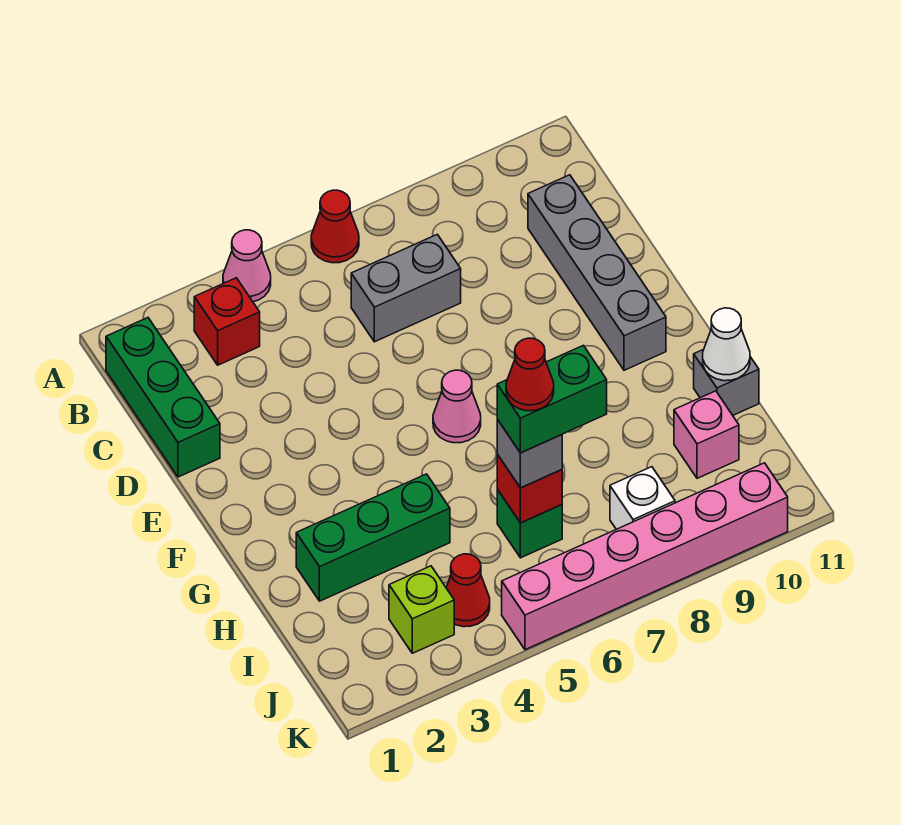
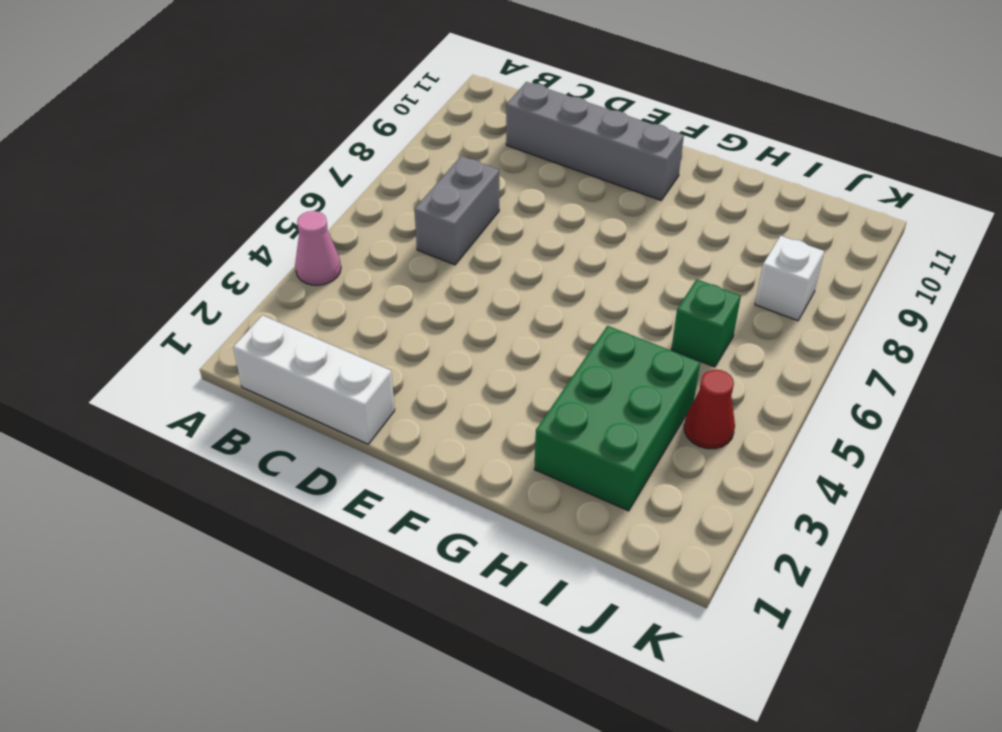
white 1x3 brick [233,315,395,444] -> green 1x3 brick [106,318,220,477]
green 2x3 brick [535,326,700,511] -> green 1x3 brick [296,474,450,601]
none -> red 1x1 cone [311,190,359,263]
none -> red 1x1 brick [194,278,260,365]
none -> pink 1x1 cone [433,370,481,443]

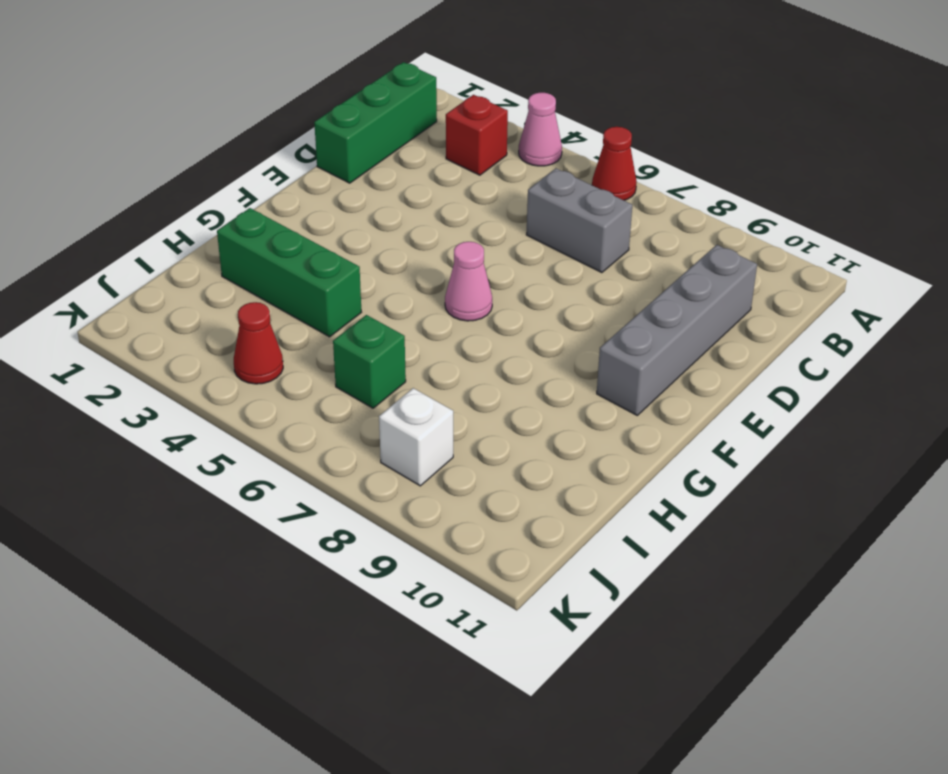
none -> grey 1x1 brick [694,349,759,415]
none -> pink 1x1 brick [674,391,739,478]
none -> lime 1x1 brick [389,566,454,653]

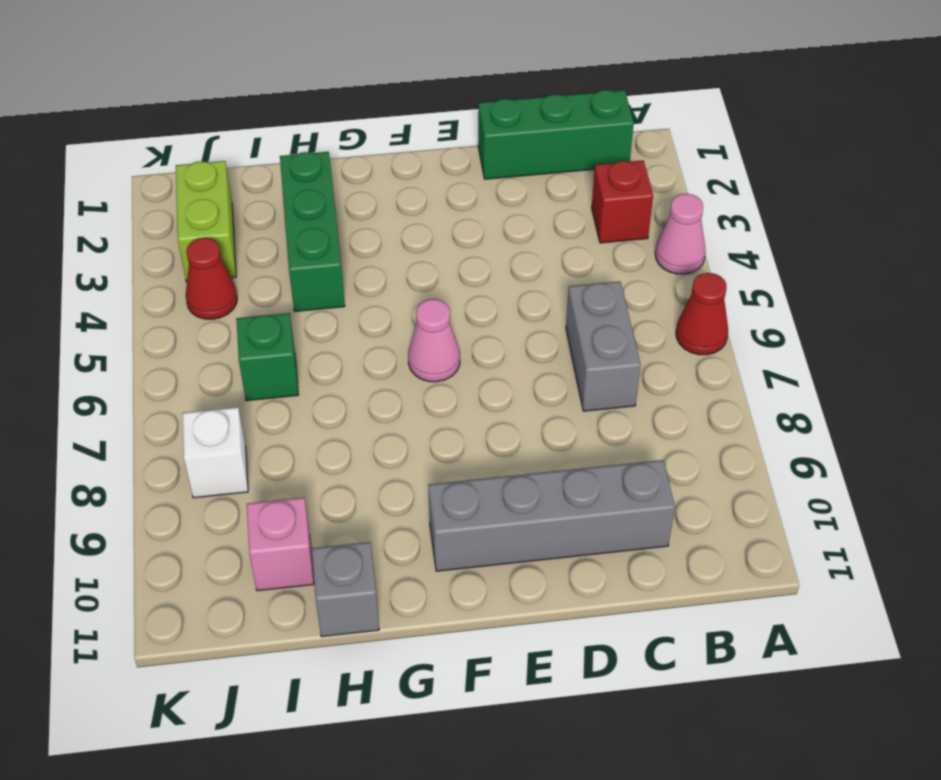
lime 1x2 brick [176,161,236,282] -> lime 1x1 brick [389,566,454,653]
none -> pink 1x6 brick [502,463,788,650]
none -> white 1x1 cone [703,308,750,381]
none -> red 1x1 brick [497,455,562,523]

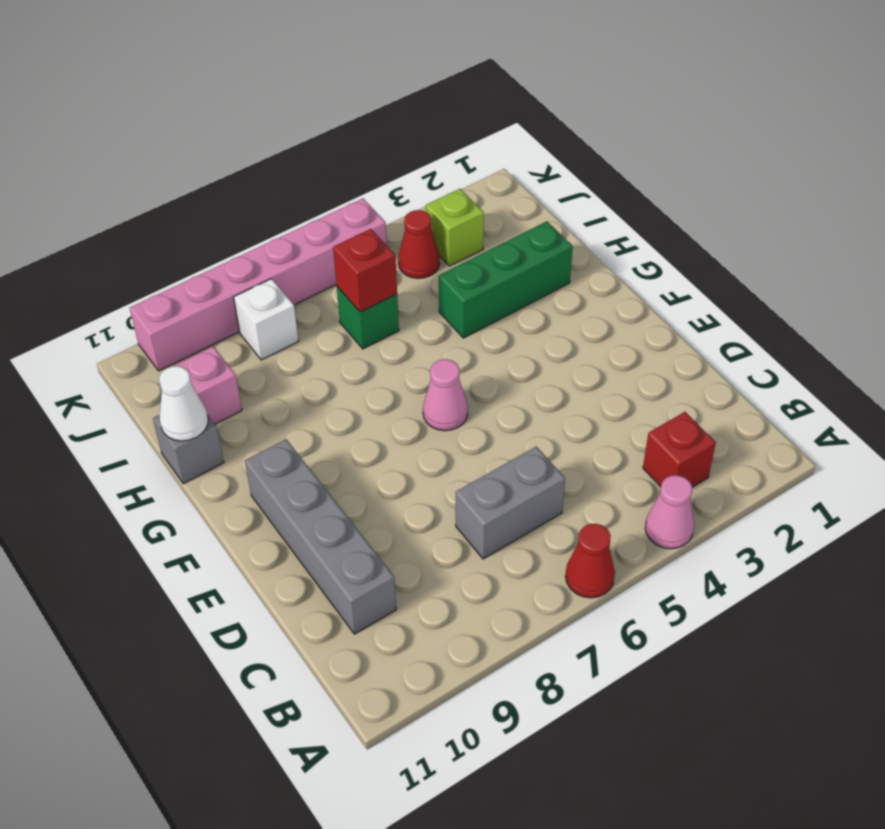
none -> green 1x3 brick [106,318,220,477]
none -> grey 1x1 brick [497,420,562,488]
none -> green 1x2 brick [497,345,607,453]

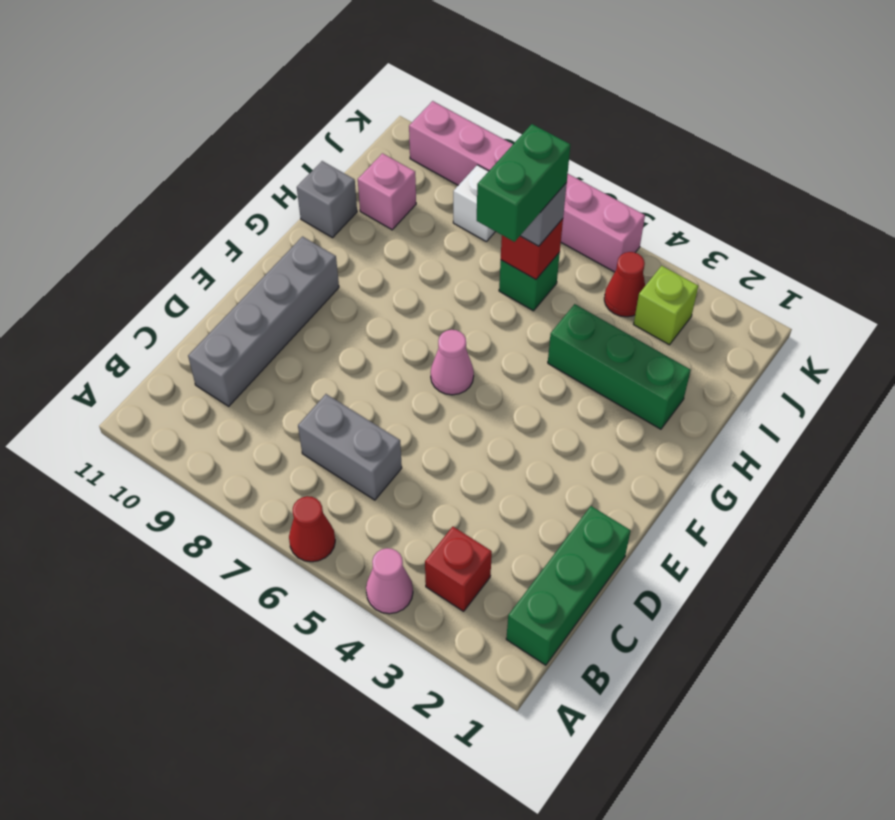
green 1x2 brick [477,124,570,242] -> green 1x2 brick turned to [497,345,607,453]
none -> white 1x1 cone [703,308,750,381]
none -> red 1x1 cone [506,338,554,411]

